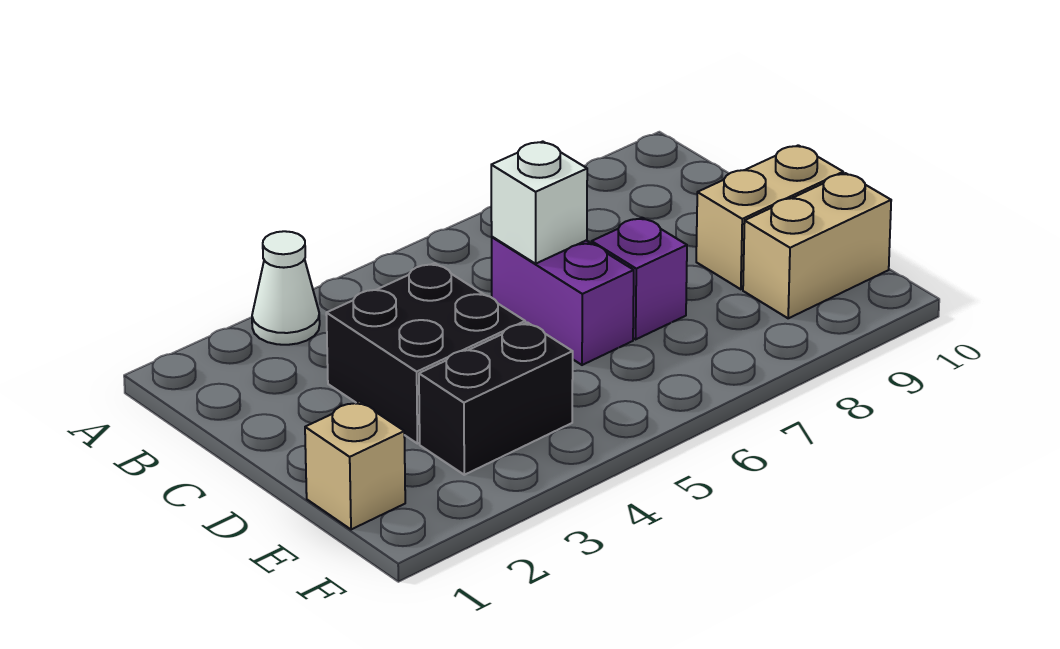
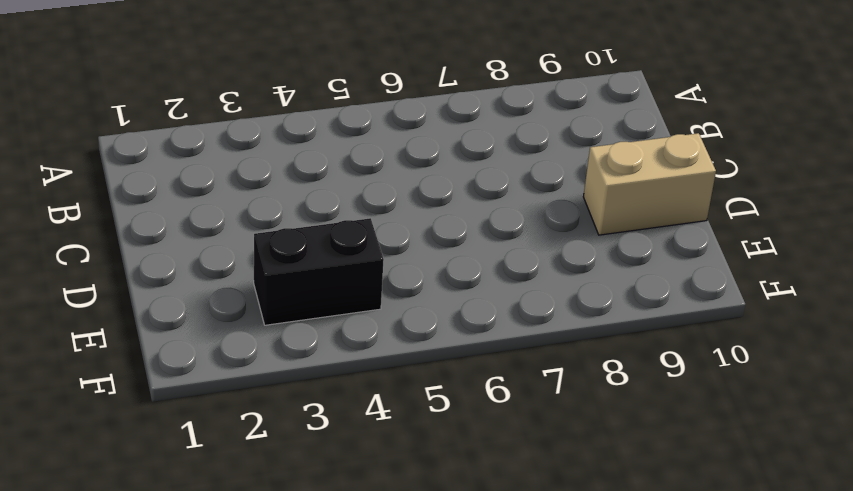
none -> white 1x1 cone [252,231,320,345]
none -> black 2x2 brick [326,263,525,444]

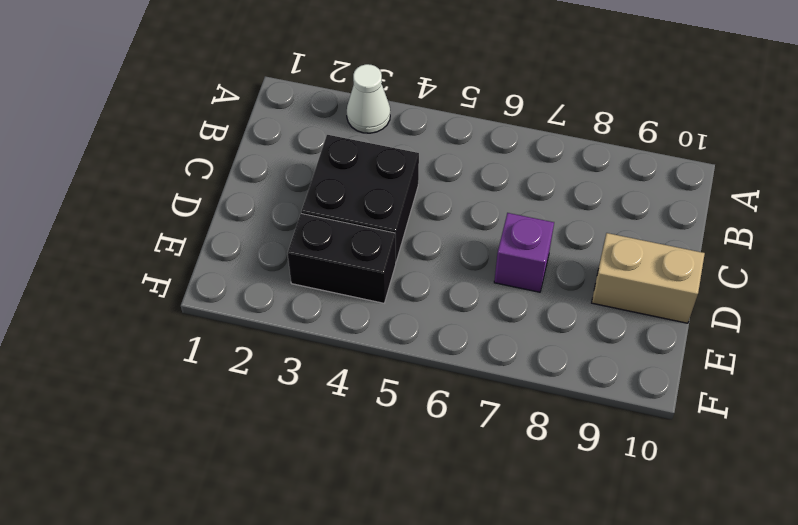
none -> purple 1x2 brick [492,237,634,365]
none -> tan 1x1 brick [305,401,405,529]

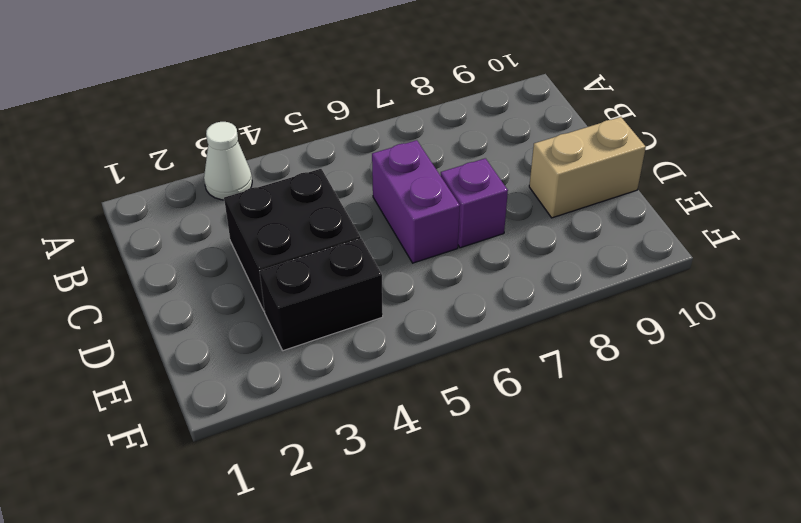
none -> tan 1x1 brick [305,401,405,529]
none -> tan 1x2 brick [743,173,891,318]

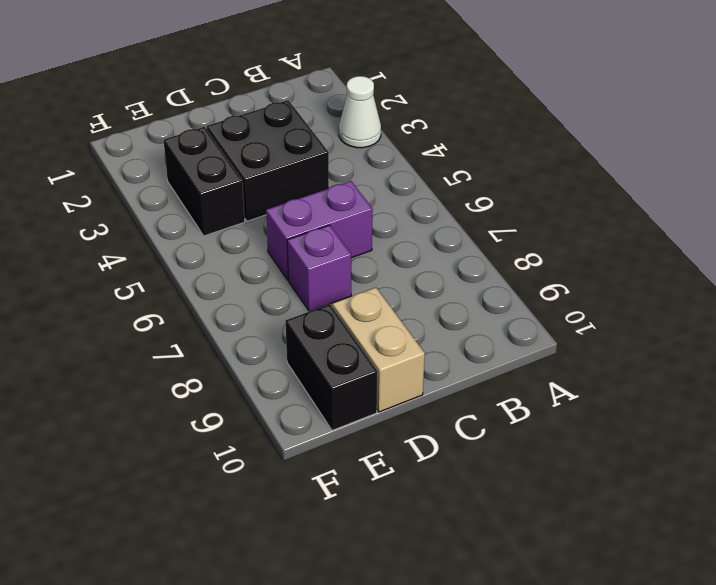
black 1x2 brick [285,304,378,430] -> tan 1x2 brick [743,173,891,318]
none -> tan 1x1 brick [305,401,405,529]
none -> white 1x1 brick [491,142,587,264]

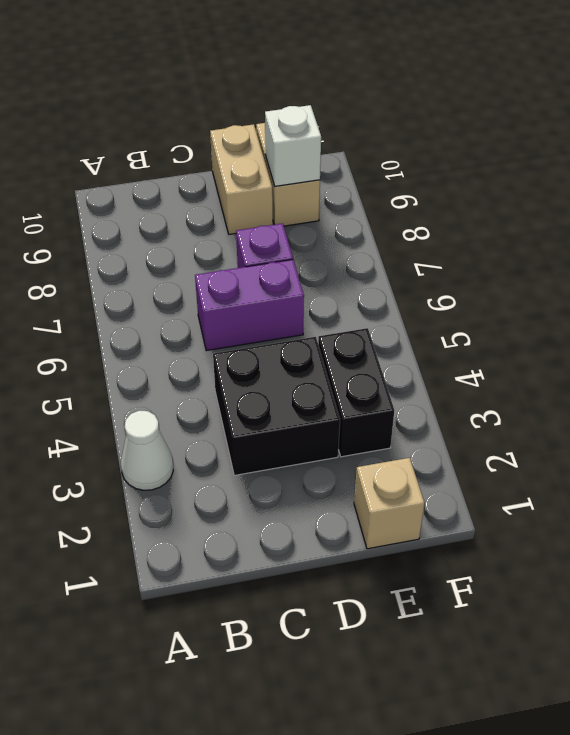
white 1x1 brick [265,105,321,186] -> white 1x1 brick moved to [491,142,587,264]

